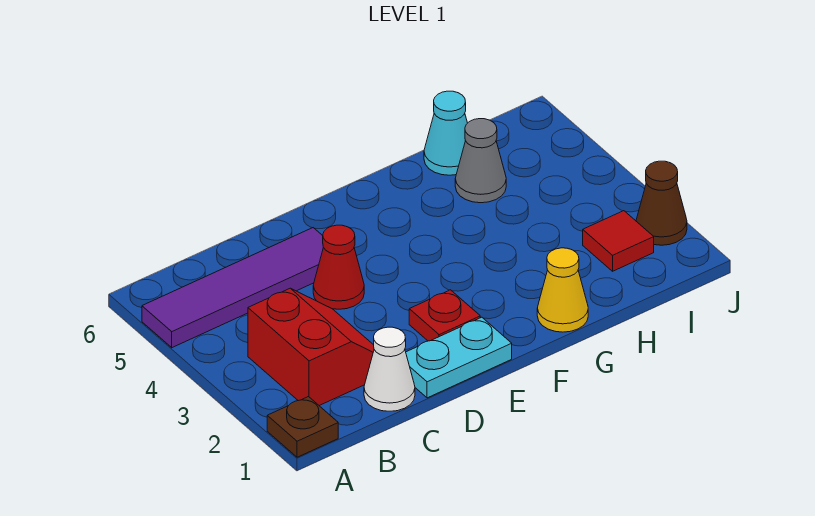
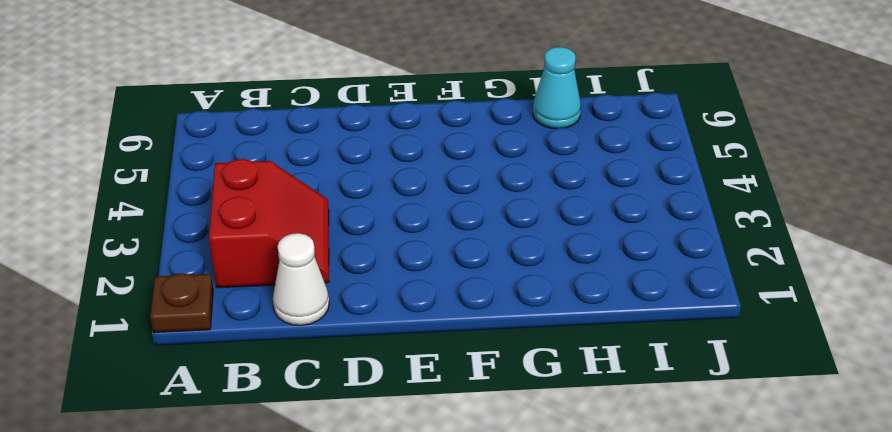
none -> purple 1x4 tile [142,228,323,348]
none -> cyan 1x2 plate [406,317,512,398]
none -> red 1x1 cone [313,225,364,309]

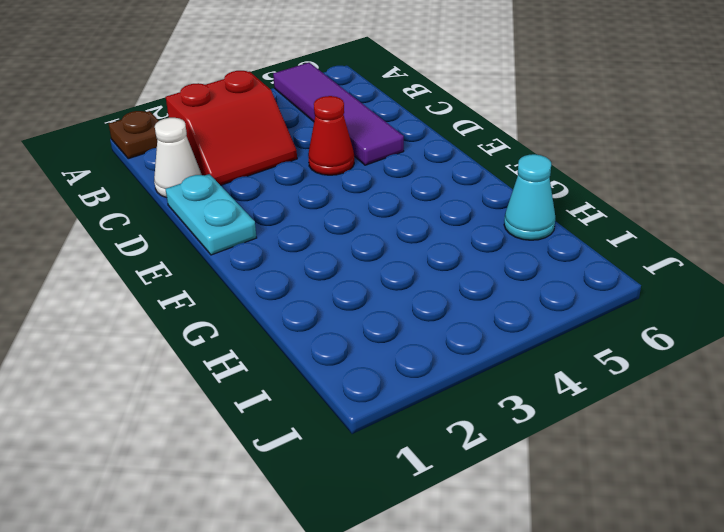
none -> red 1x1 plate [409,290,480,341]
none -> yellow 1x1 cone [537,248,588,332]
none -> grey 1x1 cone [455,119,506,203]

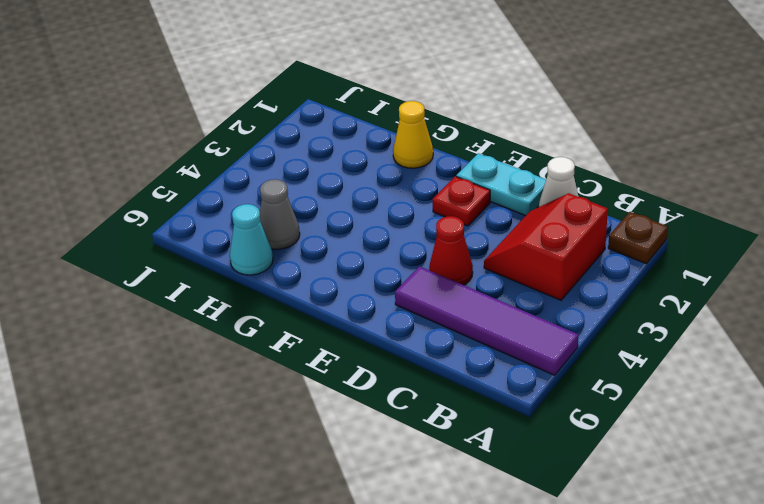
none -> red 1x1 tile [583,211,654,271]
none -> brown 1x1 cone [636,161,687,245]

